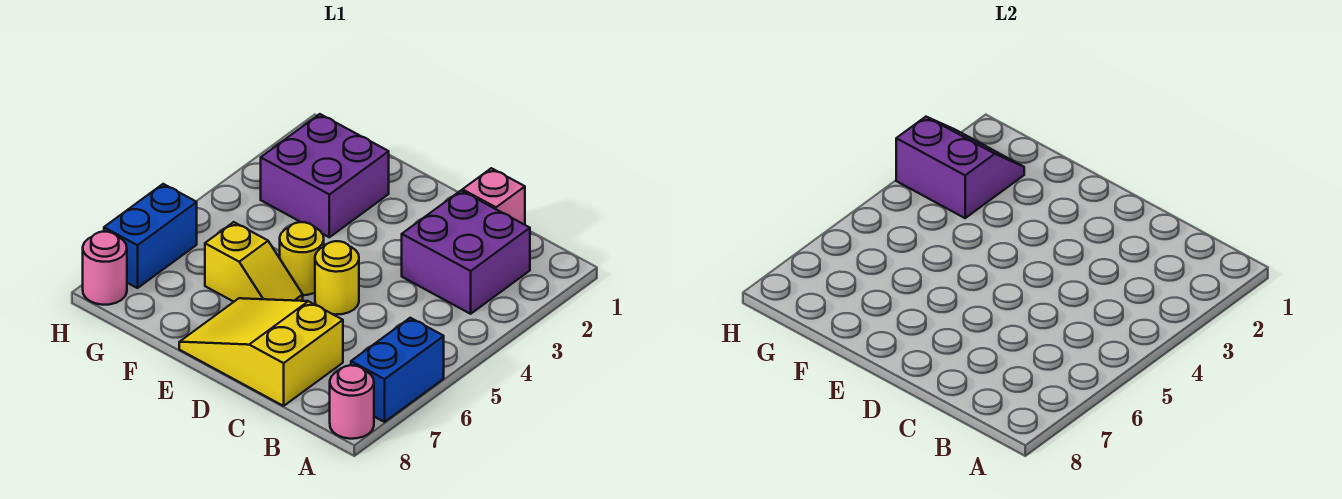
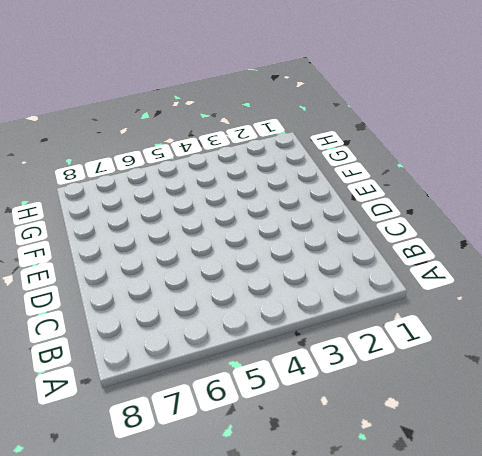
none -> blue 1x2 brick [351,318,444,422]
none -> pink 1x1 round brick [330,365,374,439]
none -> purple 2x2 brick [402,191,530,314]

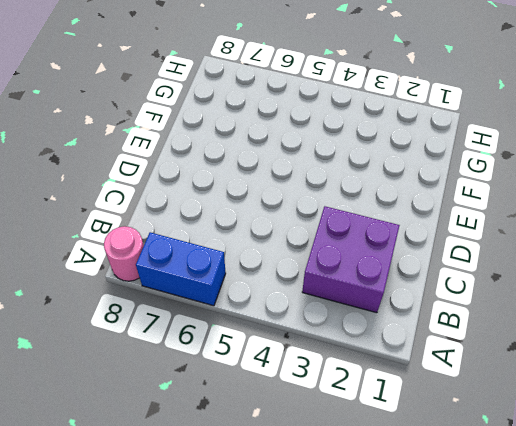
none -> pink 1x1 brick [462,168,525,225]
none -> yellow 2x3 slope [179,298,343,406]
none -> yellow 1x1 round brick [315,241,359,315]

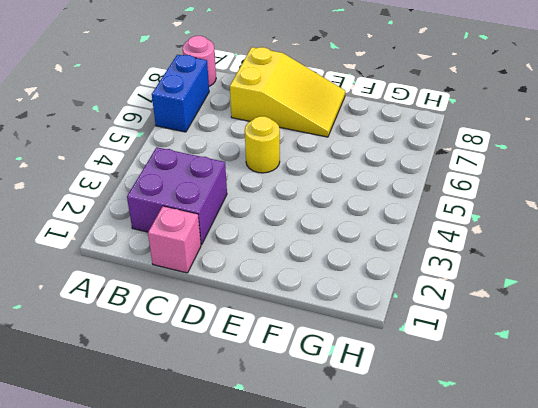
none -> yellow 1x1 round brick [280,222,324,295]
none -> yellow 1x2 slope [205,222,303,302]
none -> purple 2x2 brick [261,114,389,237]

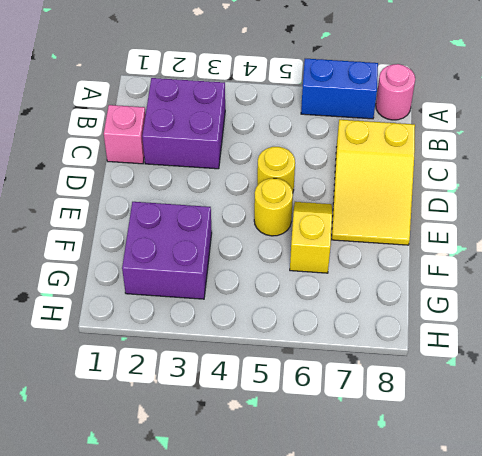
none -> blue 1x2 brick [104,184,197,288]
none -> pink 1x1 round brick [83,232,127,305]
none -> purple 2x2 slope [896,117,1024,218]

